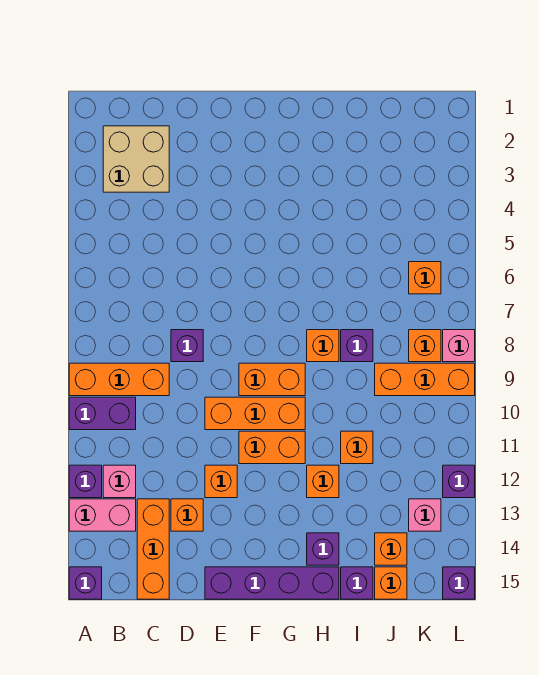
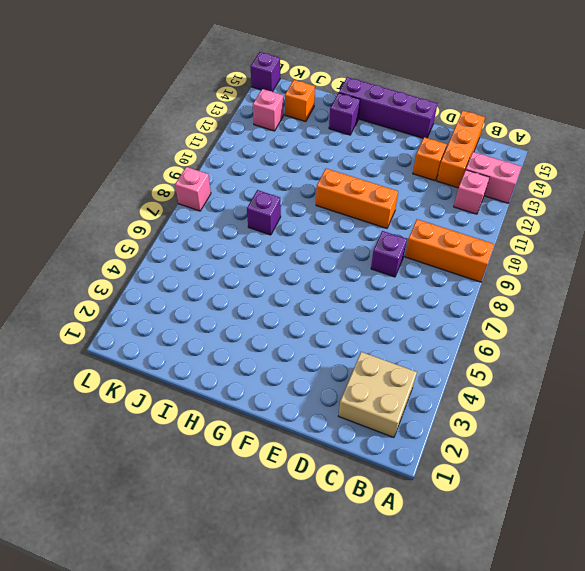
none -> purple 1x2 brick [69,397,136,430]
none -> purple 1x1 brick [69,465,102,498]
none -> purple 1x1 brick [69,567,102,599]
none -> orange 1x1 brick [205,465,237,498]

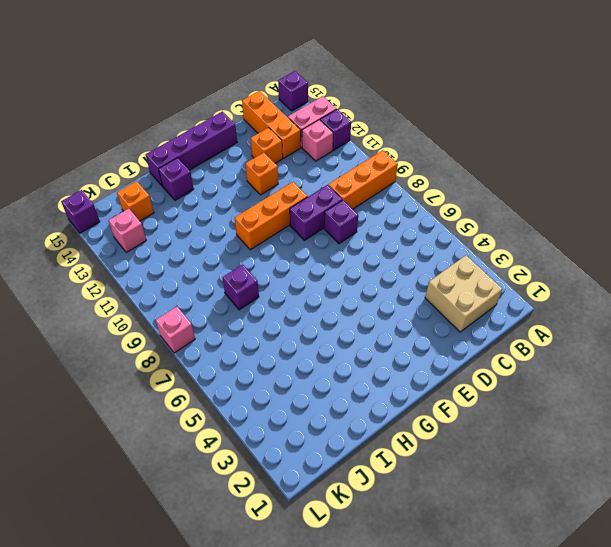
purple 1x2 brick [290,185,342,240] -> purple 1x2 brick moved to [69,397,136,430]
none -> orange 1x2 brick [239,363,305,396]
none -> orange 1x2 brick [239,431,305,464]
none -> orange 1x1 brick [307,330,339,362]
none -> orange 1x1 brick [307,465,339,498]

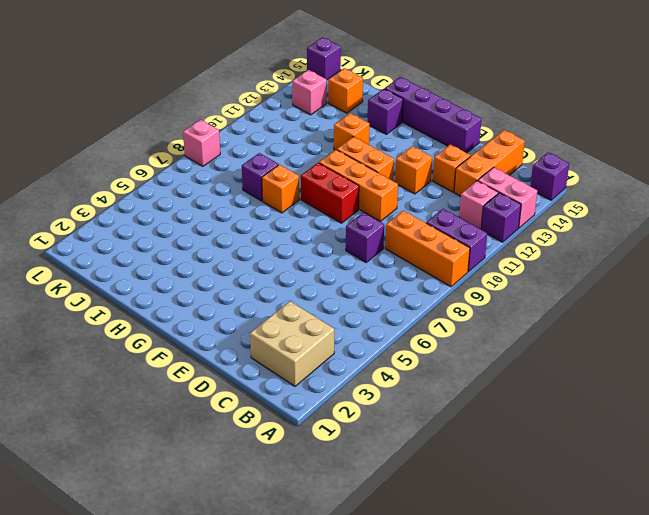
red 1x2 brick [301,163,359,223] -> orange 1x2 brick [239,363,305,396]
none -> orange 1x1 brick [341,431,373,464]
none -> purple 1x1 brick [341,567,373,599]
none -> orange 1x3 brick [375,363,475,396]
none -> orange 1x1 brick [375,567,407,599]

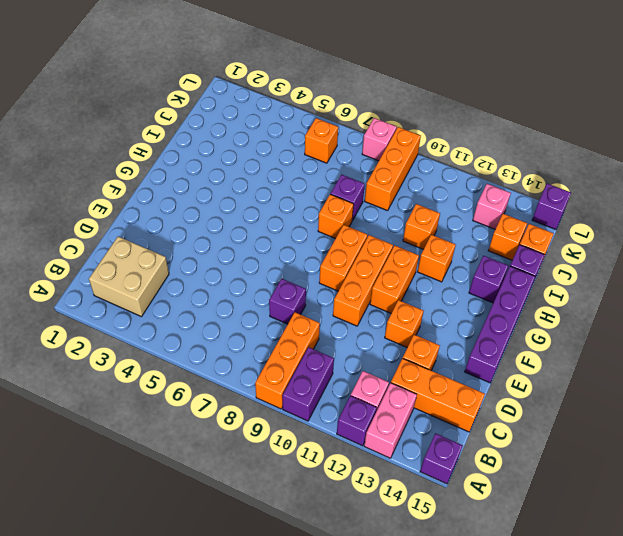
none -> orange 1x1 brick [409,330,441,362]
none -> purple 1x1 brick [443,465,475,498]

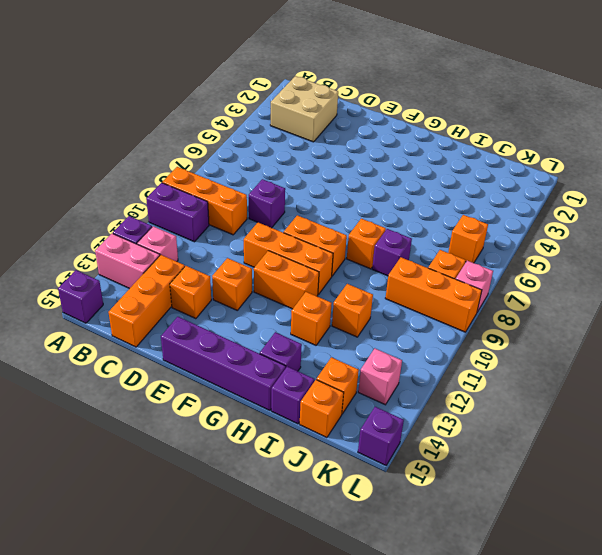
none -> purple 1x1 brick [443,465,475,498]

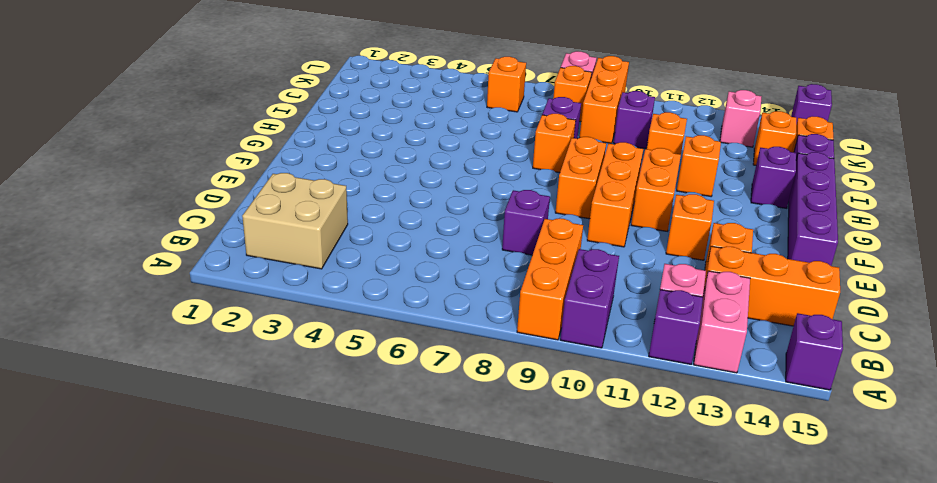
purple 1x1 brick [614,91,655,149] -> purple 1x1 brick moved to [443,465,475,498]

